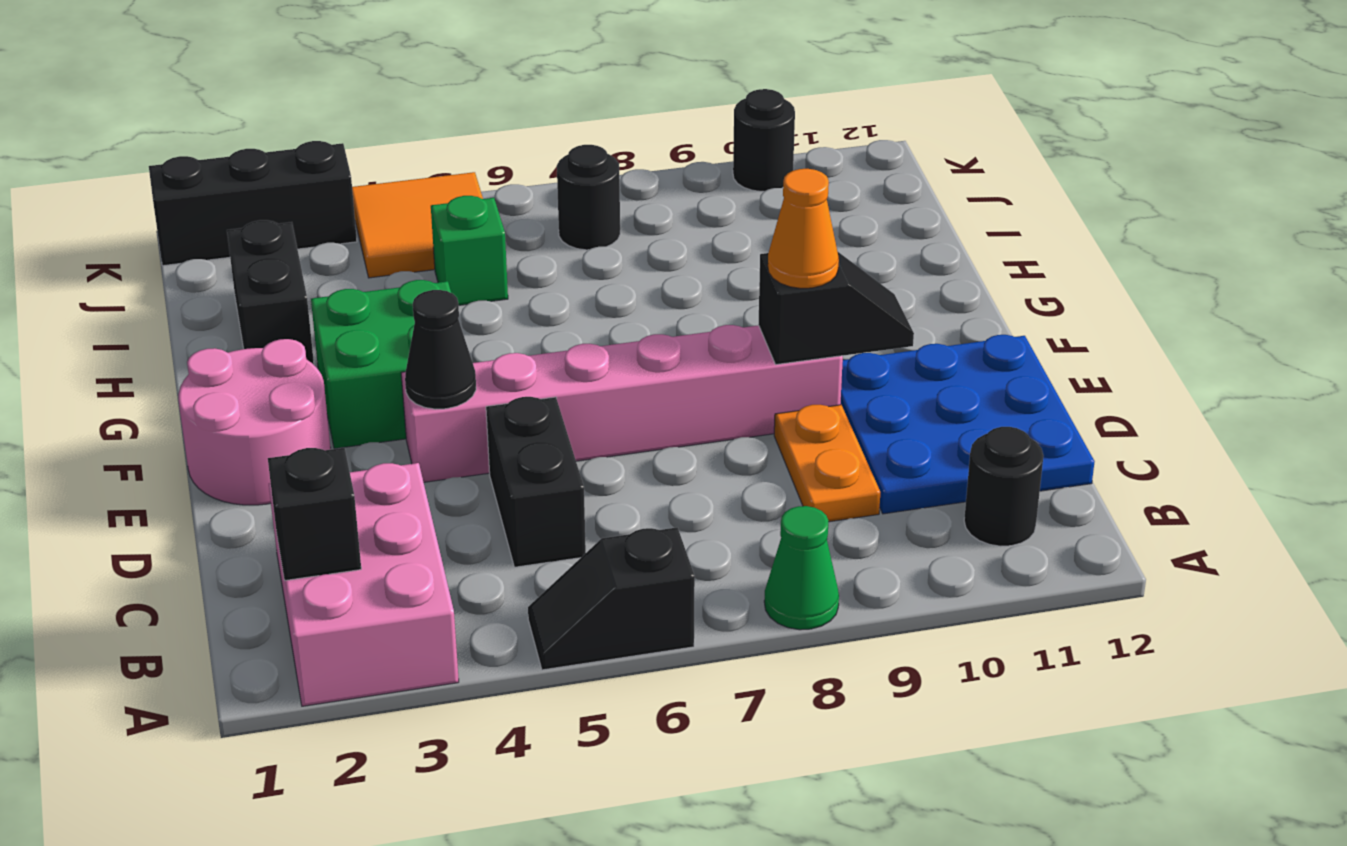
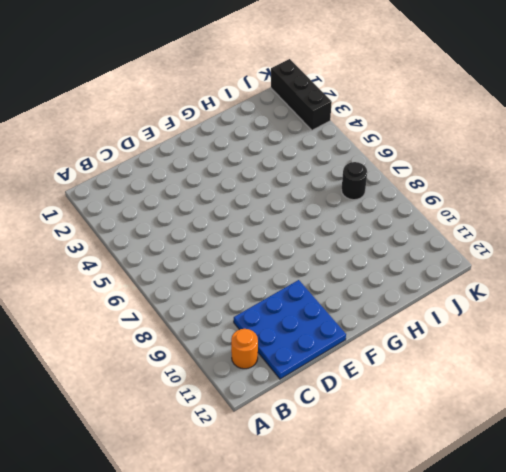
orange 1x1 round brick [231,329,258,369] -> black 1x1 round brick [964,427,1044,546]
none -> pink 2x3 brick [269,463,459,706]
none -> black 1x2 slope [528,527,695,670]
none -> green 1x1 cone [764,506,839,630]

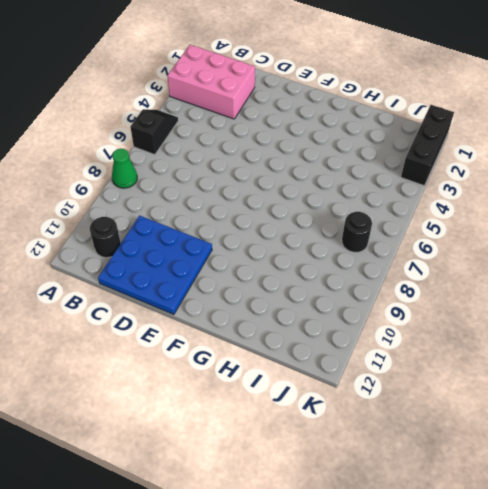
none -> black 1x2 brick [486,397,586,567]
none -> orange 1x2 plate [774,405,880,522]
none -> pink 2x2 round brick [178,339,331,505]

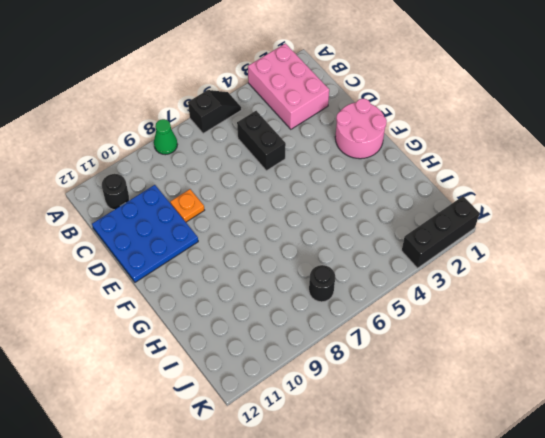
orange 1x1 plate [170,189,204,222] -> orange 1x2 plate [774,405,880,522]
none -> pink 1x6 brick [401,325,843,482]
none -> green 2x2 brick [311,280,451,449]
none -> black 1x2 brick [227,220,314,365]

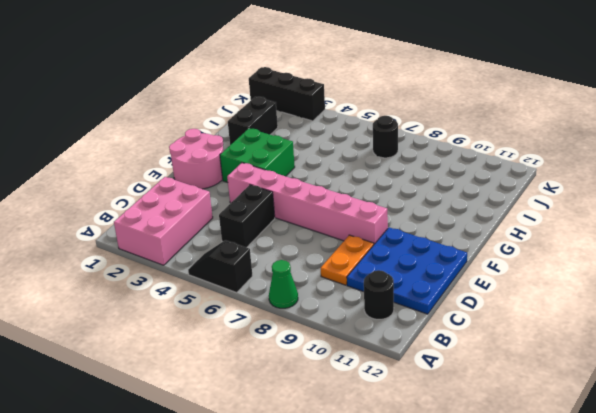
none -> green 1x1 brick [431,196,508,305]
none -> orange 2x2 tile [352,172,483,278]
none -> black 1x1 round brick [733,89,795,191]

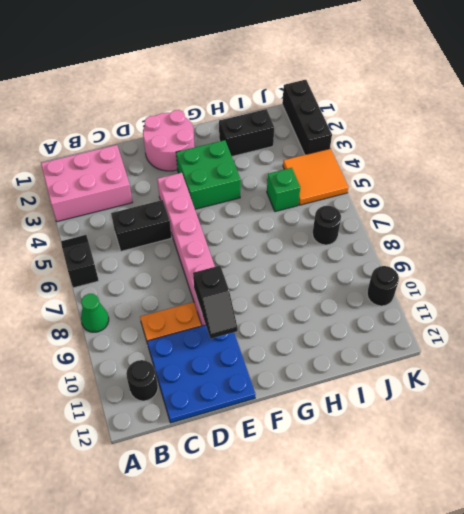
none -> black 1x1 brick [268,448,361,581]
none -> black 1x1 cone [405,290,476,409]
none -> orange 1x1 cone [768,169,839,288]

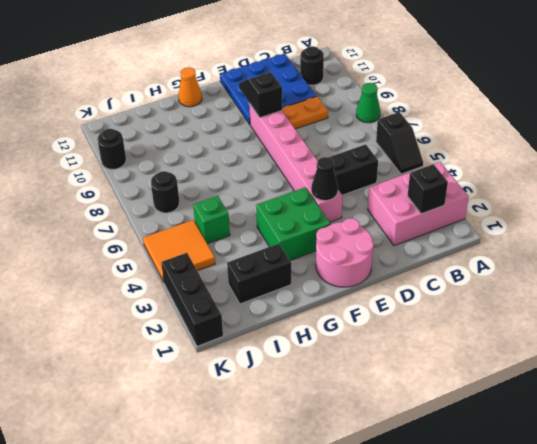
orange 1x1 cone [178,67,202,107] -> orange 1x1 cone moved to [768,169,839,288]

